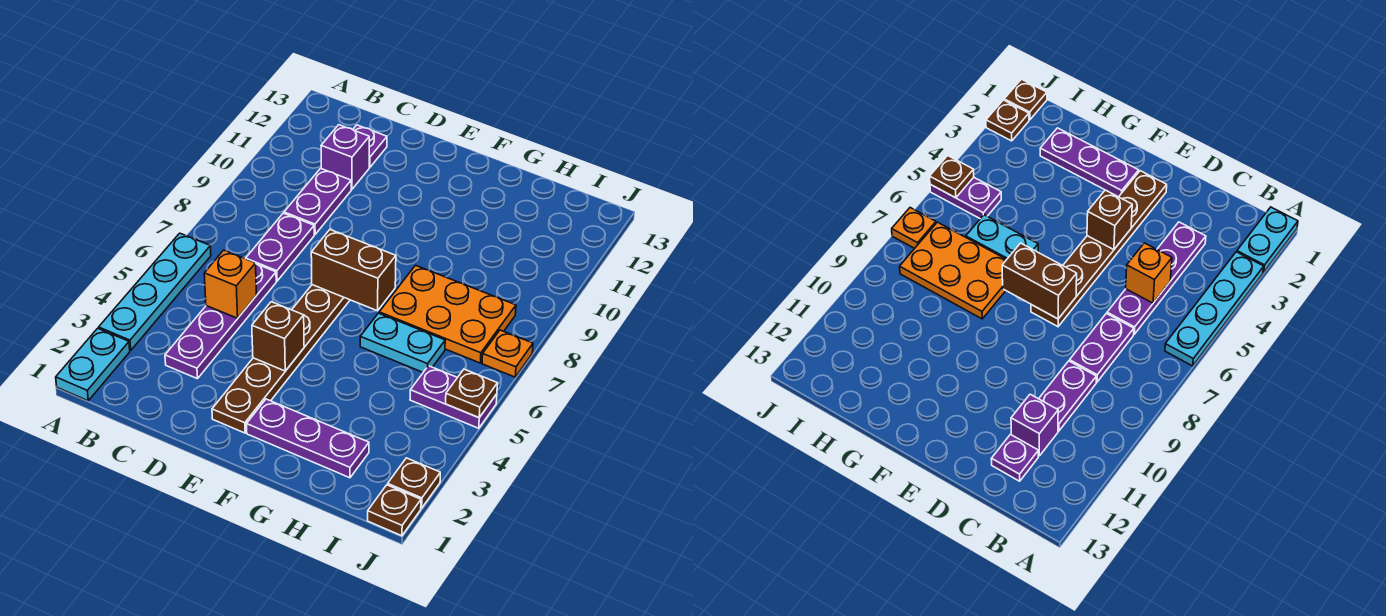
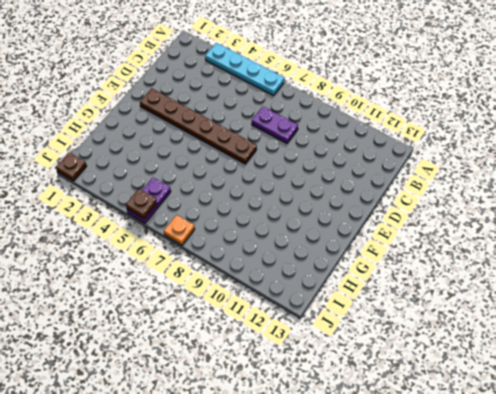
none -> cyan 1x2 plate [56,328,130,401]
none -> purple 1x4 plate [165,264,276,379]
none -> purple 1x2 plate [284,168,351,234]

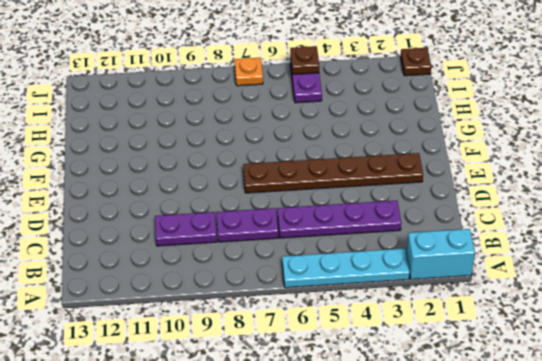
cyan 1x2 brick [407,229,475,279] -> cyan 1x2 plate [56,328,130,401]
none -> purple 1x1 brick [321,125,369,189]
none -> purple 1x1 plate [353,125,387,167]
none -> purple 1x3 plate [247,399,369,478]

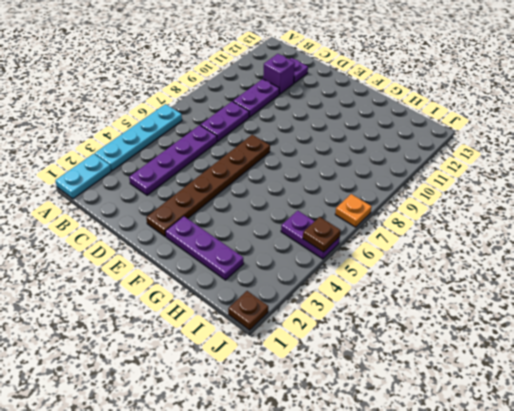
none -> cyan 1x2 plate [360,313,445,372]
none -> orange 2x3 plate [379,265,516,363]
none -> brown 1x1 plate [388,458,440,508]

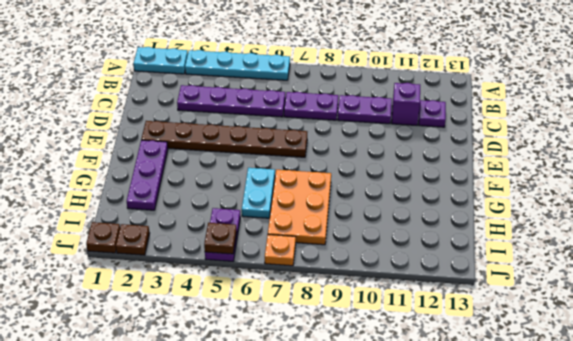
none -> orange 1x1 brick [204,250,257,318]
none -> brown 1x1 brick [252,302,304,371]
none -> brown 1x2 brick [311,230,396,311]

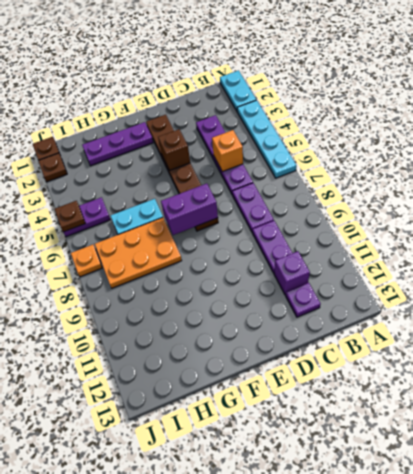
purple 1x2 brick [161,183,218,235] -> brown 1x2 brick [311,230,396,311]

